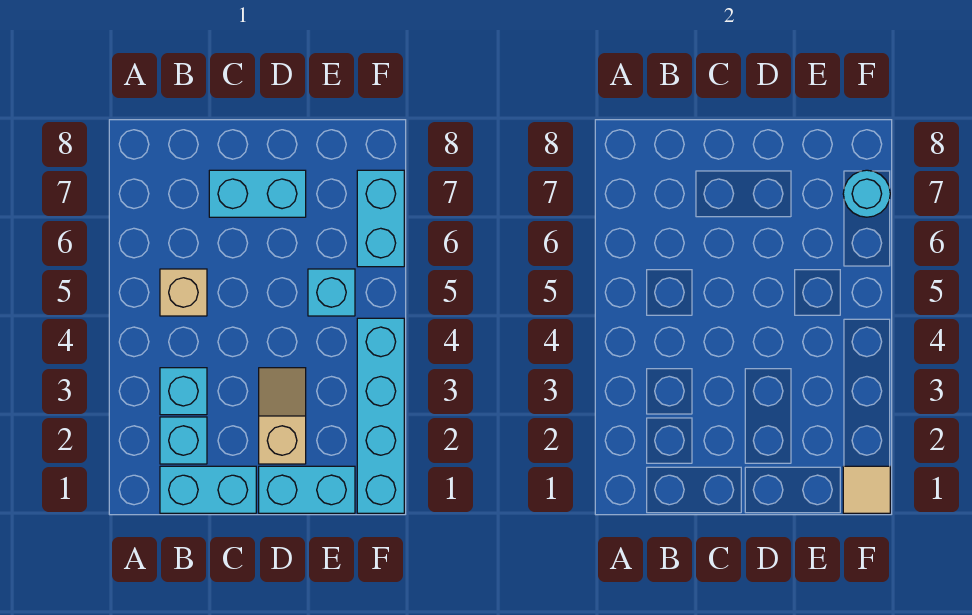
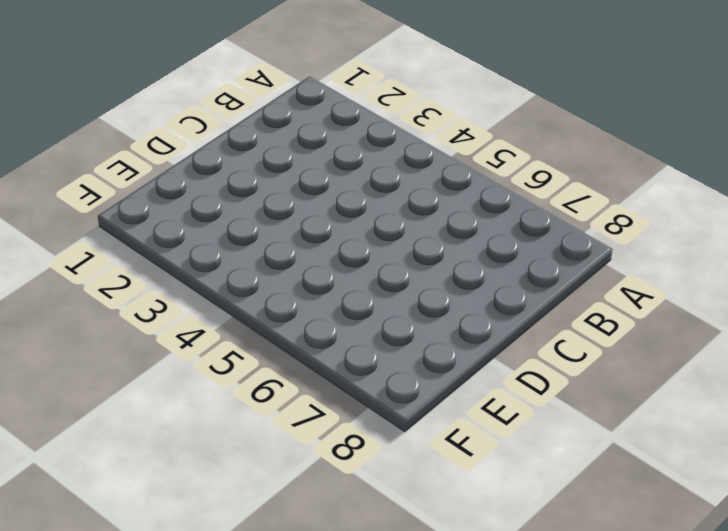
none -> cyan 1x2 brick [160,466,256,513]
none -> cyan 1x1 brick [160,417,207,464]
none -> cyan 1x1 brick [160,368,207,415]

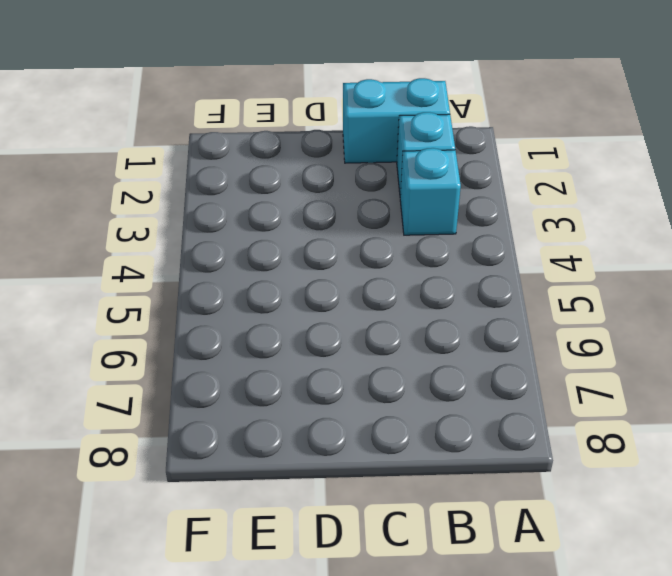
none -> tan 1x1 brick [160,269,207,316]
none -> cyan 1x2 brick [209,170,306,217]
none -> cyan 1x2 brick [259,466,355,513]

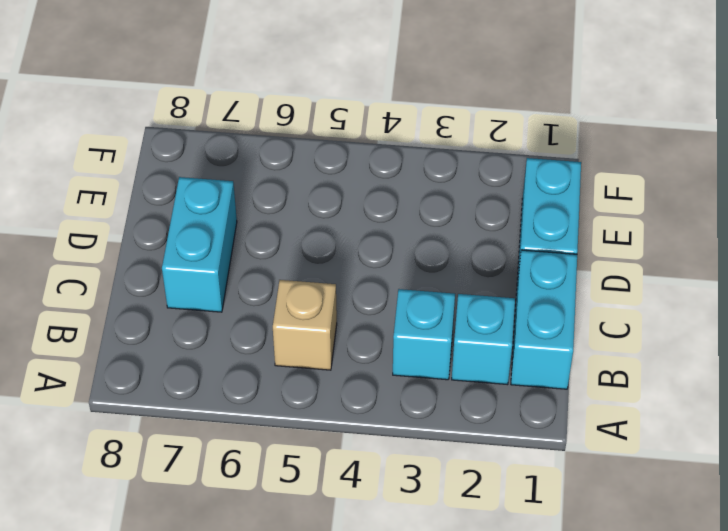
none -> tan 1x2 slope [259,368,306,464]
none -> cyan 1x1 brick [308,269,355,316]
none -> cyan 1x4 brick [357,318,404,513]

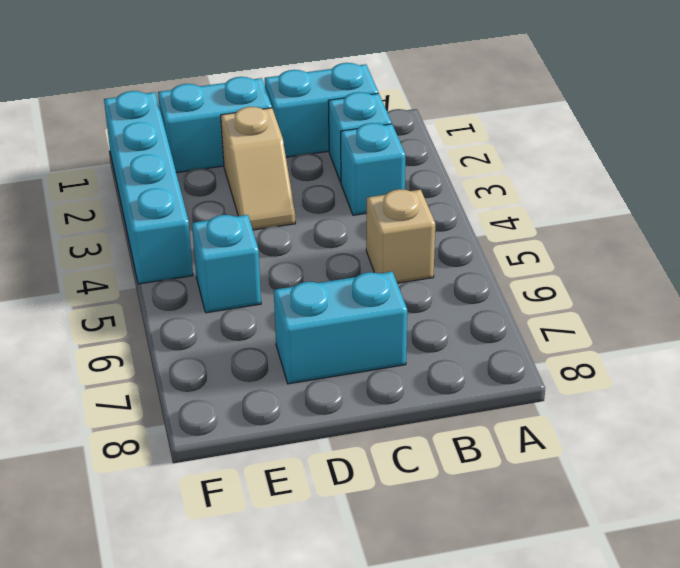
none -> cyan 1x2 brick [357,170,404,267]
none -> tan 1x1 tile [843,466,890,513]
none -> cyan 1x1 round brick [843,170,890,217]

